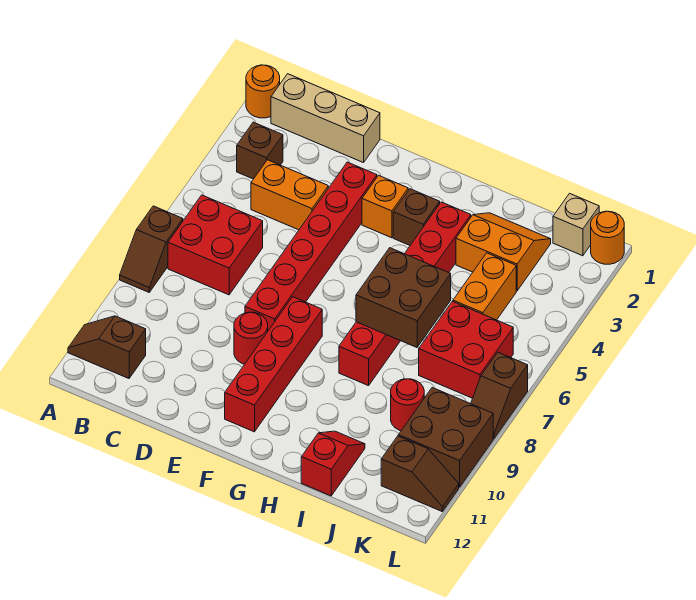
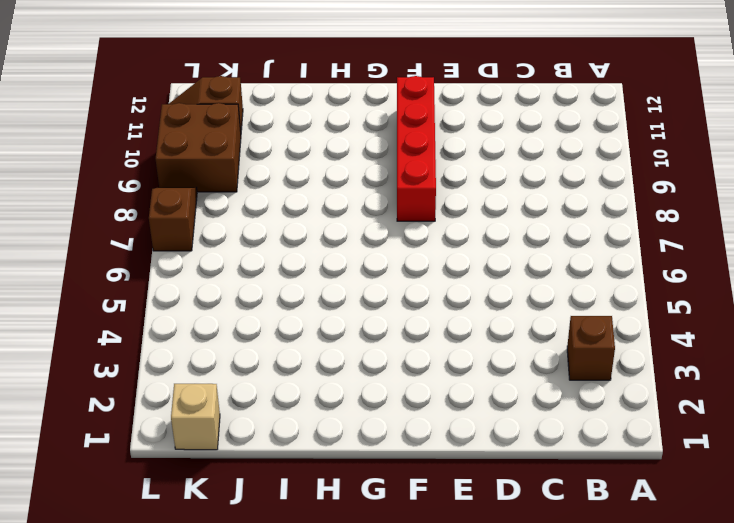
none -> orange 1x1 round brick [246,65,280,118]
none -> brown 1x2 slope [120,206,183,292]
none -> brown 1x2 slope [68,316,146,378]

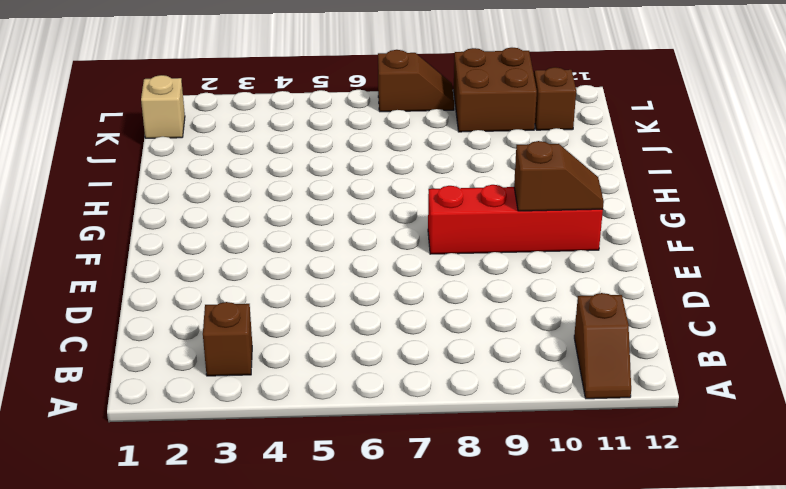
brown 1x2 slope [514,141,604,211] -> brown 1x2 slope moved to [120,206,183,292]
none -> orange 1x1 round brick [246,65,280,118]
none -> tan 1x3 brick [271,74,380,163]
none -> red 2x2 brick [168,195,263,295]

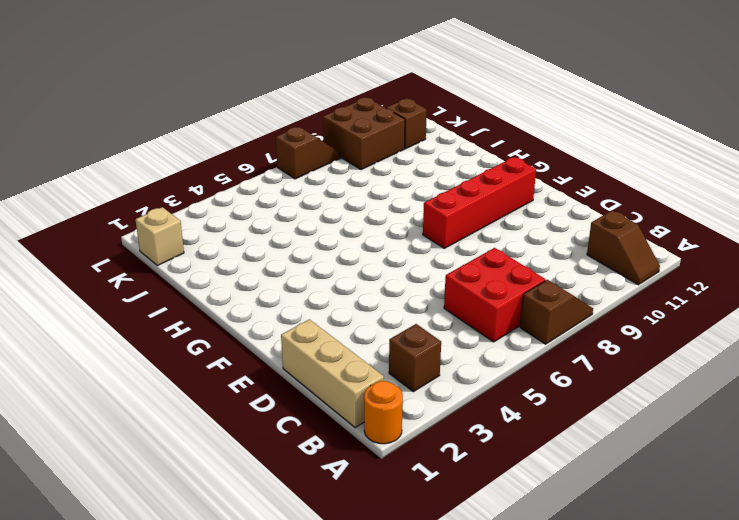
none -> orange 1x2 brick [251,160,328,230]
none -> red 1x6 brick [245,162,377,331]
none -> red 1x1 round brick [234,312,268,364]

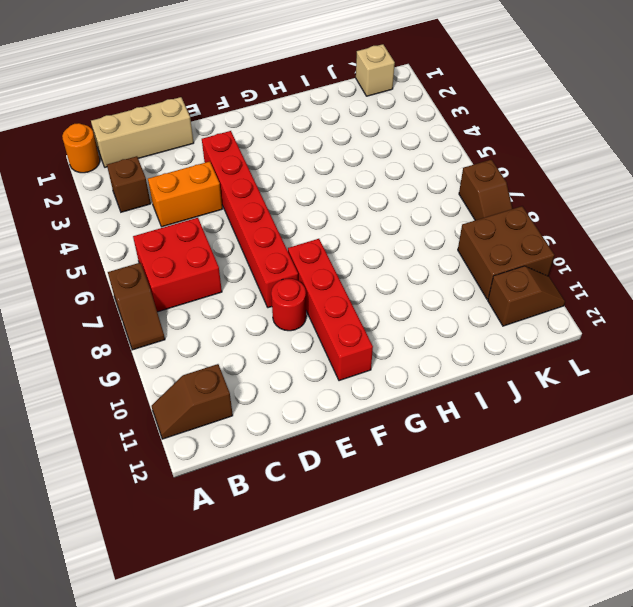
none -> orange 1x1 brick [362,175,408,238]
none -> brown 1x1 brick [393,189,440,245]
none -> red 1x6 brick [339,202,471,386]

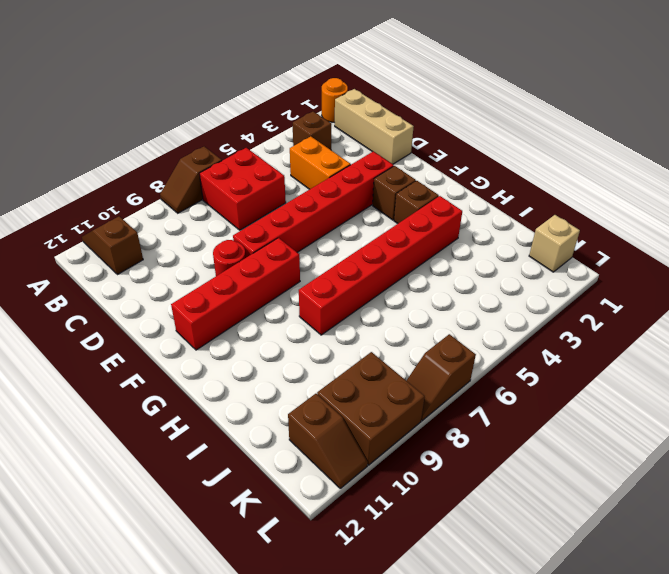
brown 1x1 brick [373,166,416,220] -> orange 1x1 brick [362,175,408,238]
none -> orange 2x2 slope [456,213,551,291]
none -> red 1x2 slope [301,431,365,496]
none -> orange 1x2 brick [453,253,516,320]

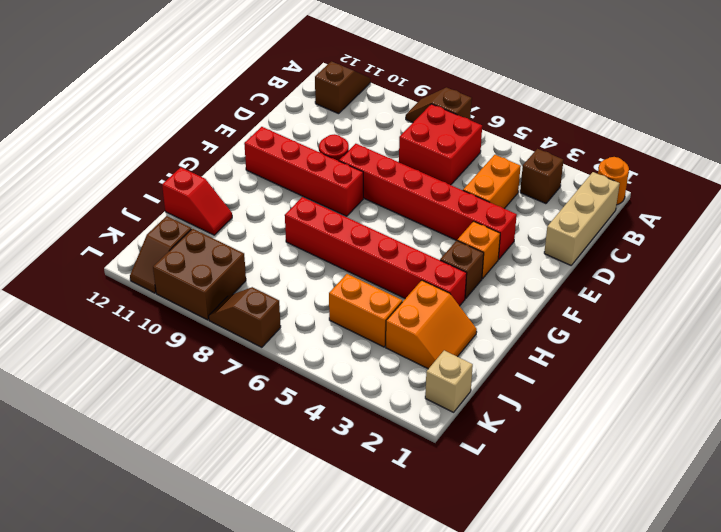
none -> red 2x2 brick [419,301,513,398]
none -> red 1x1 round brick [391,379,424,431]
none -> orange 1x1 round brick [591,211,624,264]

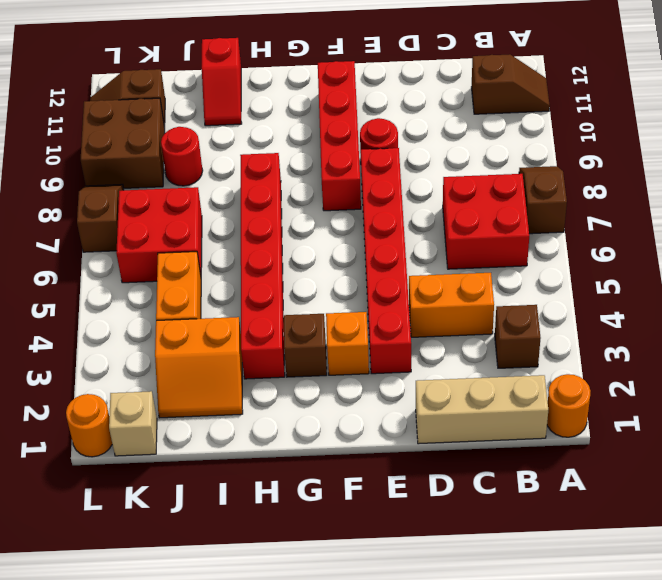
none -> brown 2x2 brick [356,248,451,347]

